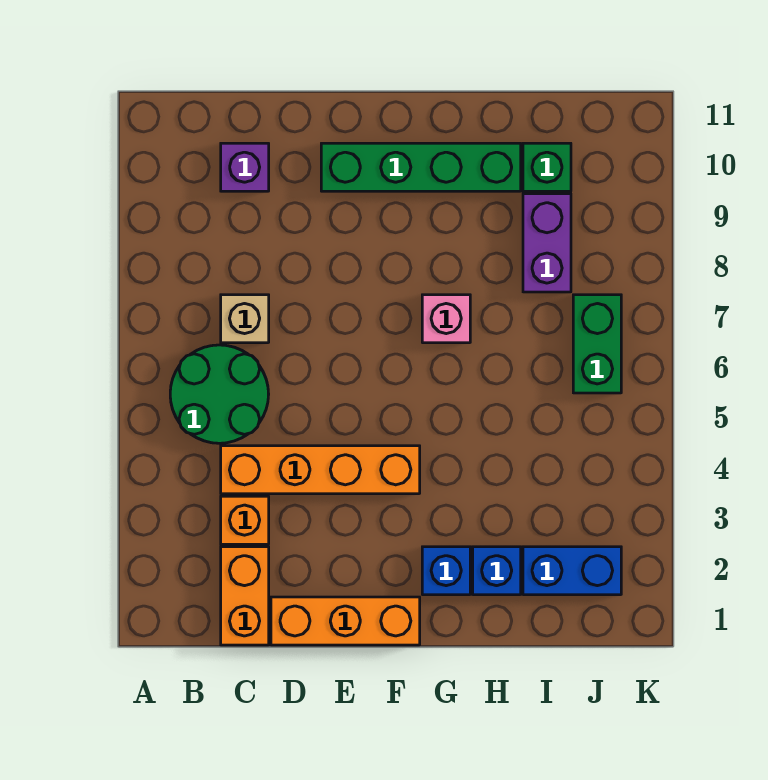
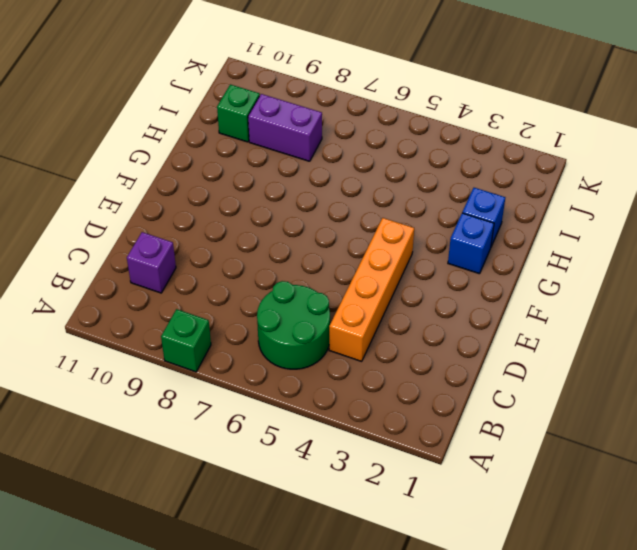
green 1x1 brick [161,309,211,372] -> none
none -> orange 1x2 brick [221,547,269,645]
none -> orange 1x1 brick [221,496,269,544]
none -> tan 1x1 brick [221,295,269,343]

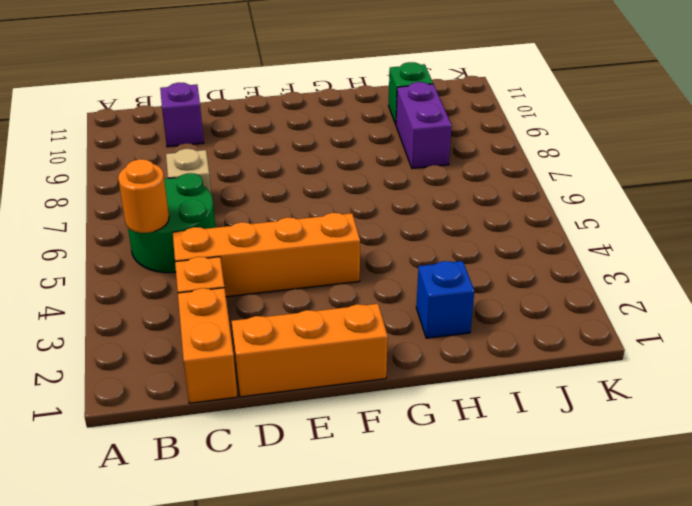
orange 1x1 round brick [118,159,169,233] -> none
none -> green 1x4 brick [321,143,521,191]
none -> blue 1x1 brick [422,547,470,595]
none -> pink 1x1 brick [422,295,470,343]

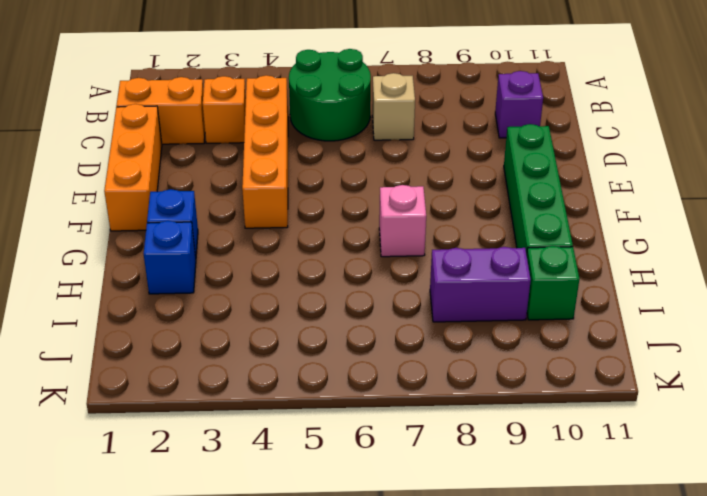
none -> blue 1x2 brick [523,547,621,595]
none -> green 1x2 brick [573,295,621,393]

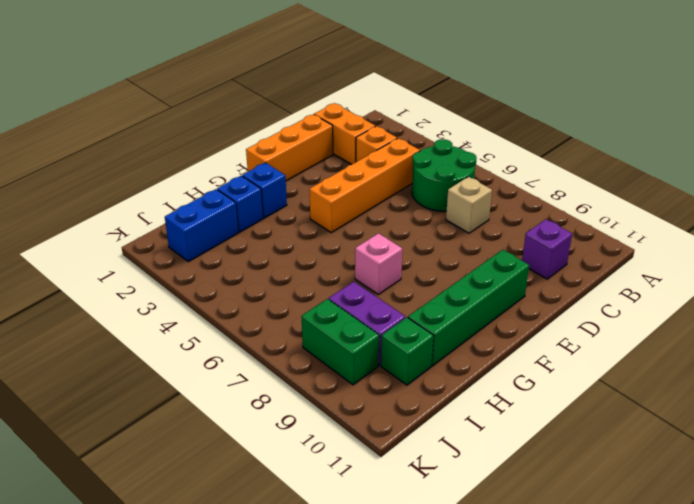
green 1x2 brick [302,299,379,385] -> green 1x2 brick moved to [573,295,621,393]

